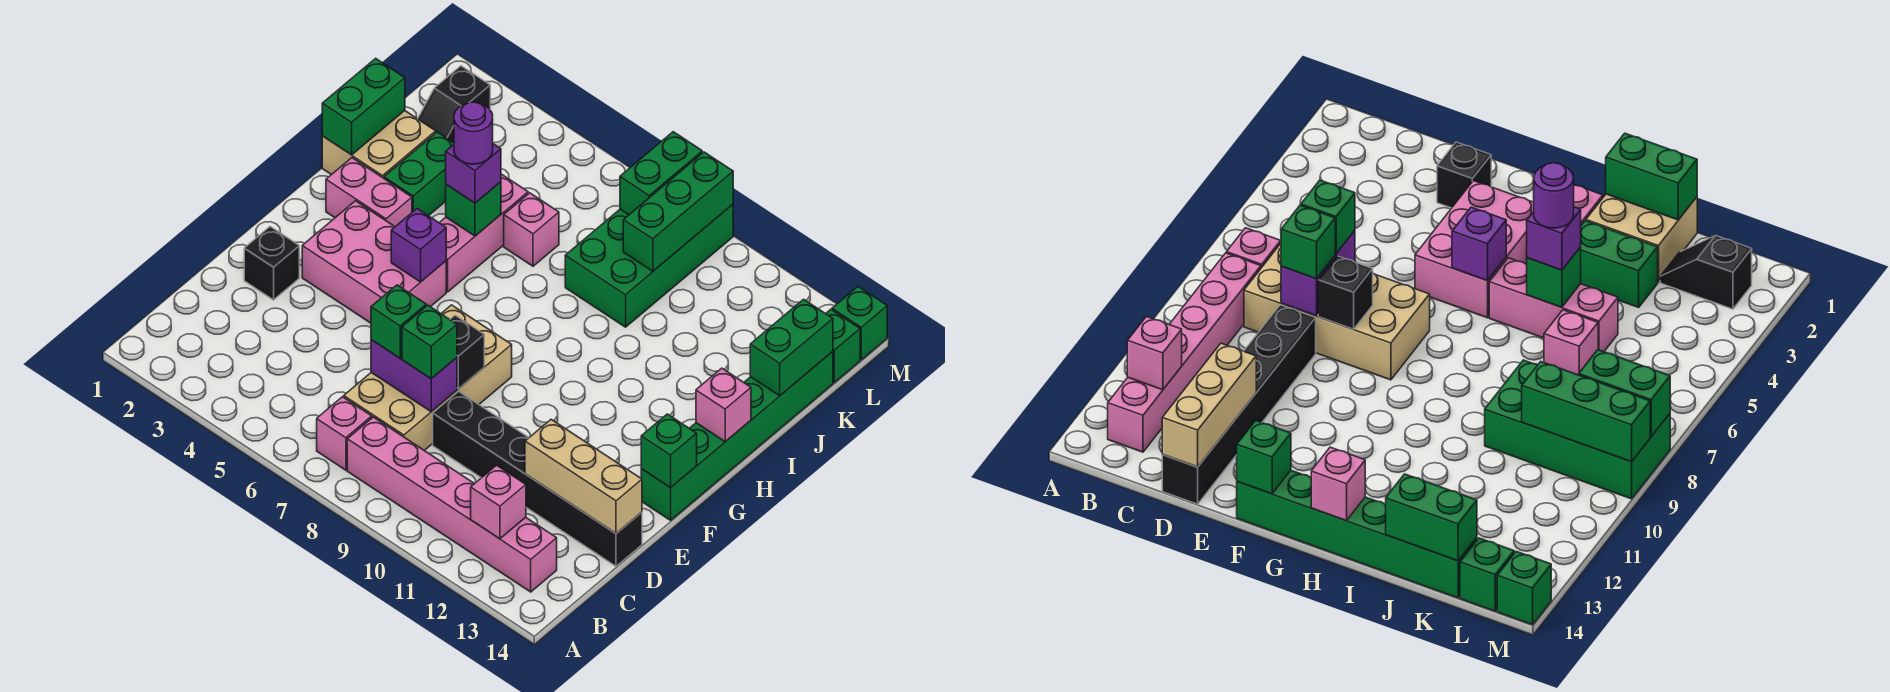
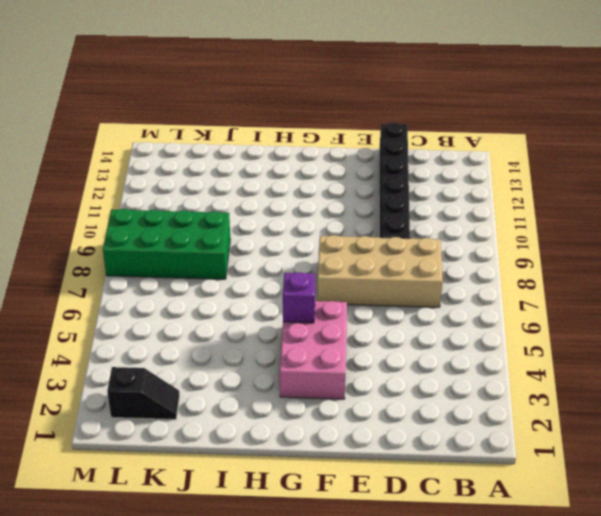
none -> pink 1x1 brick [317,397,372,470]
none -> pink 1x6 brick [347,417,557,592]
none -> black 1x1 brick [244,227,299,300]
none -> green 1x6 brick [641,352,833,520]

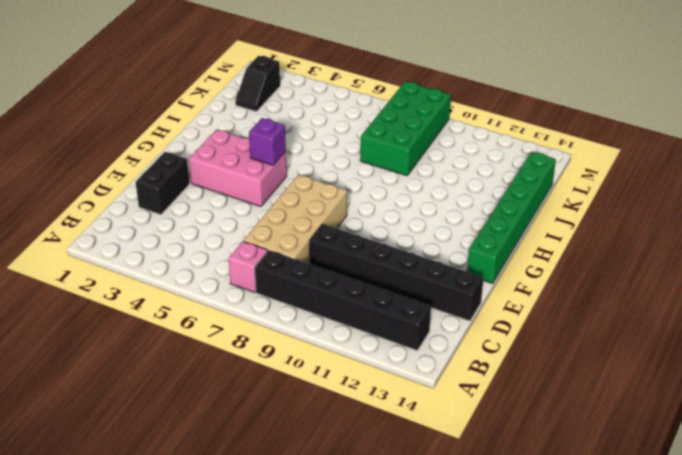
black 1x6 brick [255,250,431,350] -> pink 1x6 brick [347,417,557,592]
black 1x2 brick [136,152,189,215] -> black 1x1 brick [244,227,299,300]
none -> pink 1x2 brick [326,158,412,227]
none -> pink 1x3 brick [439,174,528,292]
none -> tan 2x2 brick [322,111,436,178]
none -> green 1x2 brick [384,132,454,216]

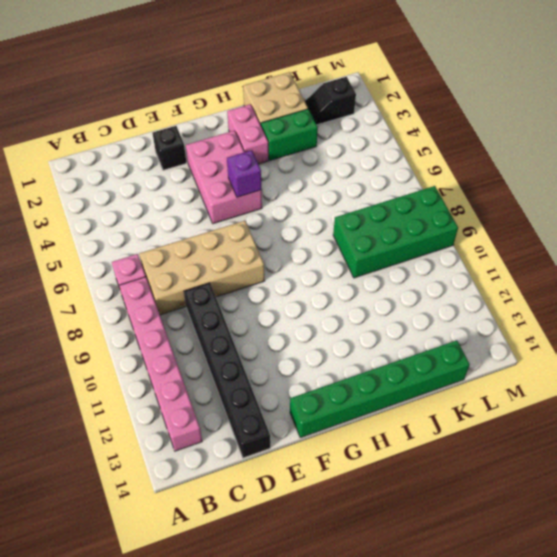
none -> pink 1x3 brick [439,174,528,292]
none -> pink 1x1 brick [504,193,559,266]
none -> green 1x1 brick [826,309,860,383]
none -> green 1x1 brick [832,287,887,360]

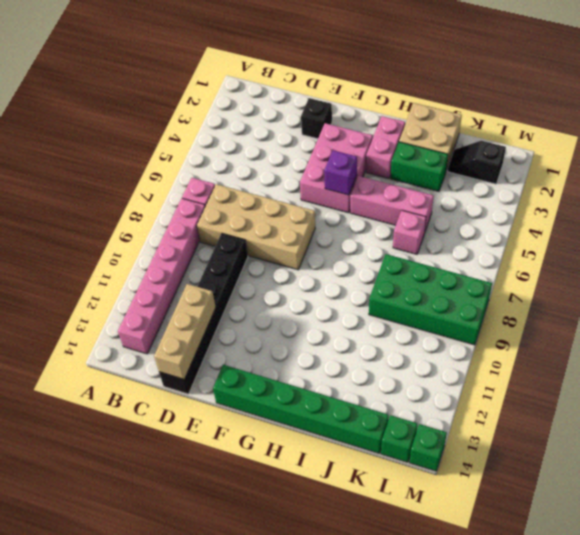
none -> pink 1x1 brick [471,465,526,539]
none -> purple 1x2 brick [371,340,457,412]
none -> black 1x1 brick [450,315,484,389]
none -> green 1x1 brick [641,414,697,488]

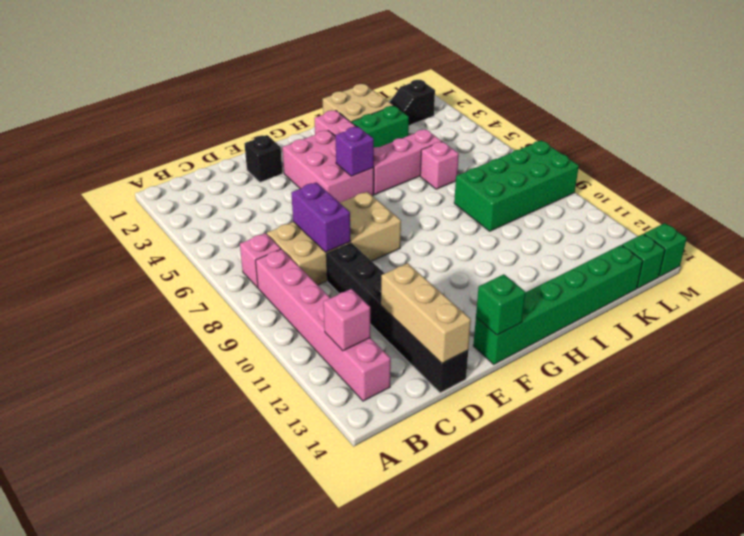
none -> black 1x1 brick [450,315,484,389]
none -> pink 1x1 brick [696,368,751,442]
none -> green 1x2 brick [322,58,405,155]
none -> green 1x1 brick [446,182,501,236]

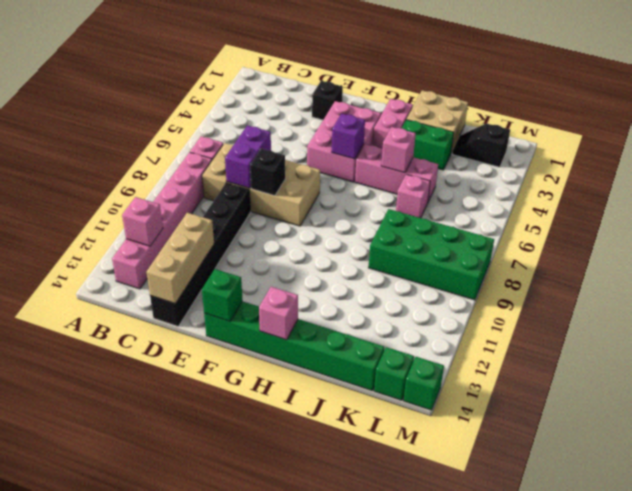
pink 1x1 brick [381,127,416,173] -> green 1x1 brick [446,182,501,236]
none -> green 1x2 brick [322,58,405,155]
none -> green 1x2 brick [750,299,833,396]
none -> green 1x3 brick [623,152,733,271]
none -> green 1x2 brick [620,132,702,215]

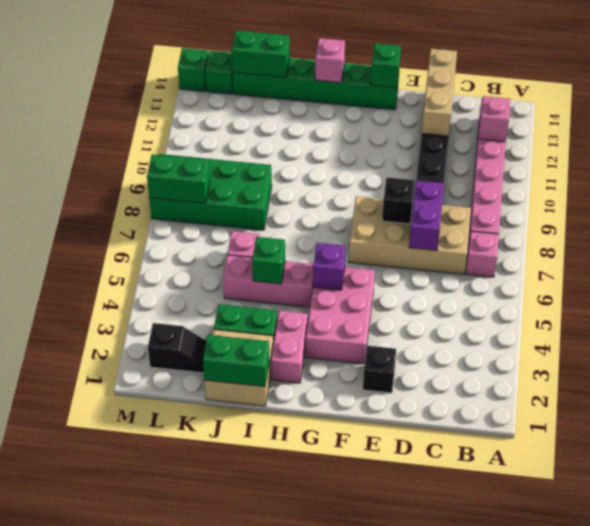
none -> green 1x3 brick [623,152,733,271]
none -> green 1x1 brick [371,285,426,358]
none -> green 1x1 brick [402,305,457,379]
none -> purple 1x1 brick [446,144,501,203]

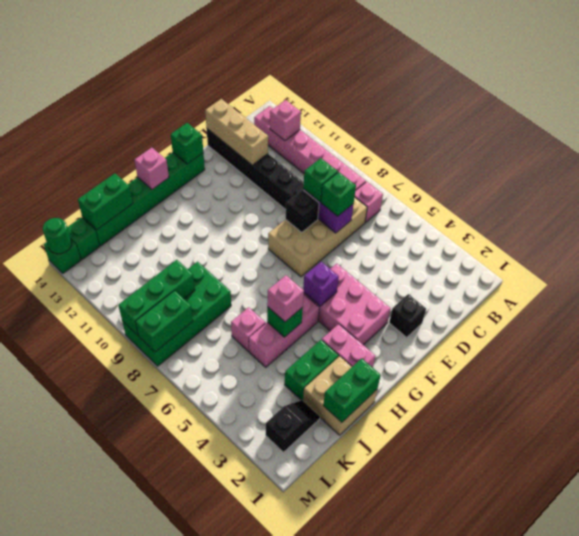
pink 1x1 brick [267,275,304,322] -> purple 1x1 brick [446,144,501,203]
green 1x1 round brick [43,218,72,254] -> none
none -> purple 1x1 round brick [454,102,493,164]

